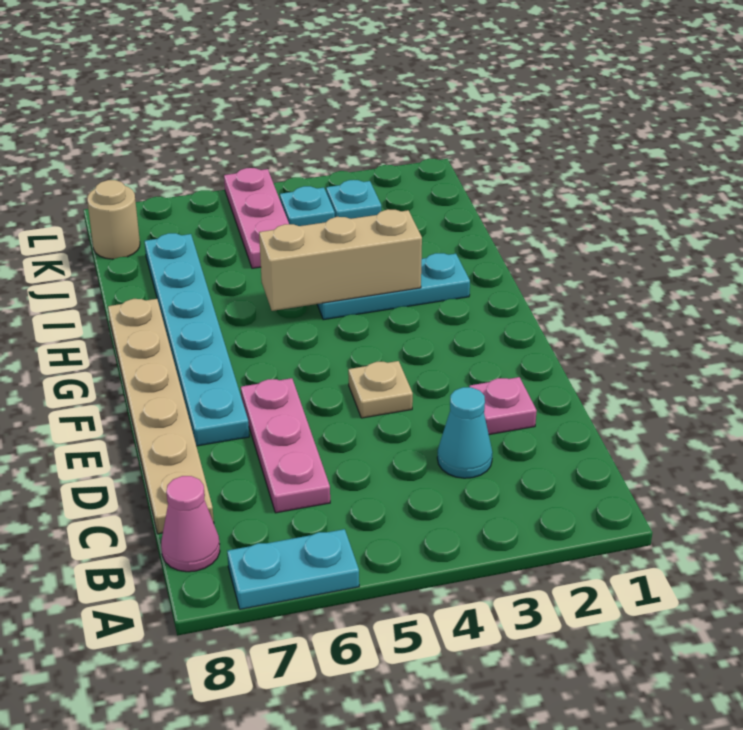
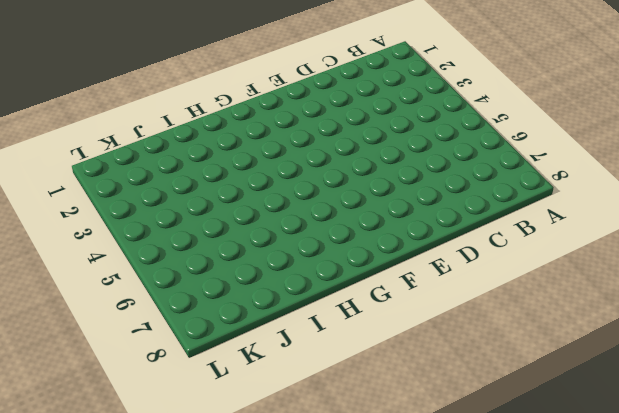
none -> cyan 1x2 plate [227,529,359,609]
none -> pink 1x1 cone [161,476,220,572]
none -> cyan 1x1 cone [437,387,493,478]

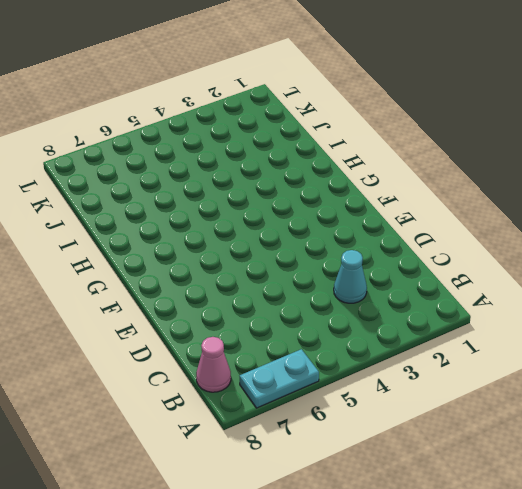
none -> pink 1x3 plate [241,378,330,513]
none -> tan 1x6 plate [108,299,214,534]
none -> pink 1x1 plate [469,377,537,435]

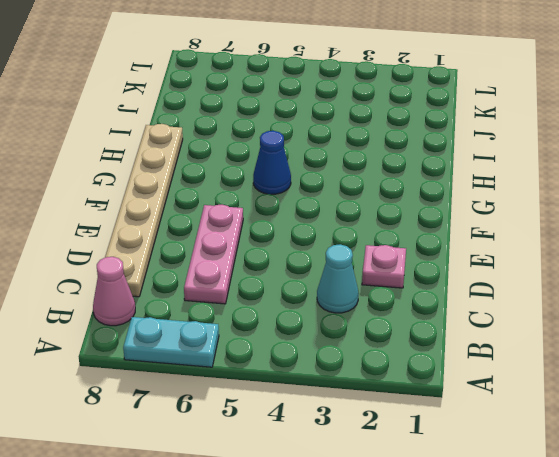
blue 1x1 cone [253,131,291,194] -> none
none -> tan 1x1 plate [348,361,413,418]
none -> cyan 1x6 plate [144,233,249,446]
none -> cyan 1x3 plate [317,253,470,320]

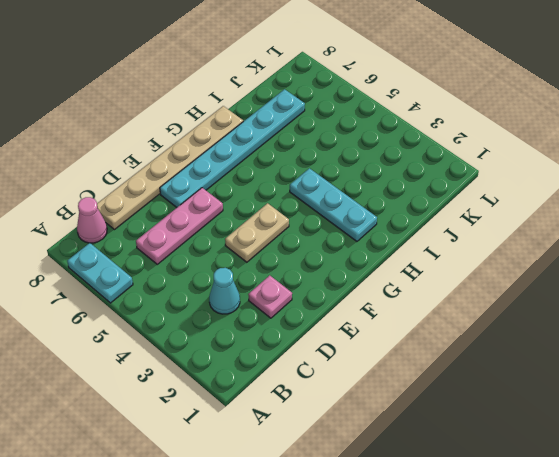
tan 1x2 plate [225,203,289,262] -> tan 1x1 plate [348,361,413,418]
none -> pink 1x3 plate [224,168,289,268]
none -> cyan 1x1 plate [326,180,381,219]
none -> cyan 1x1 plate [280,186,335,226]

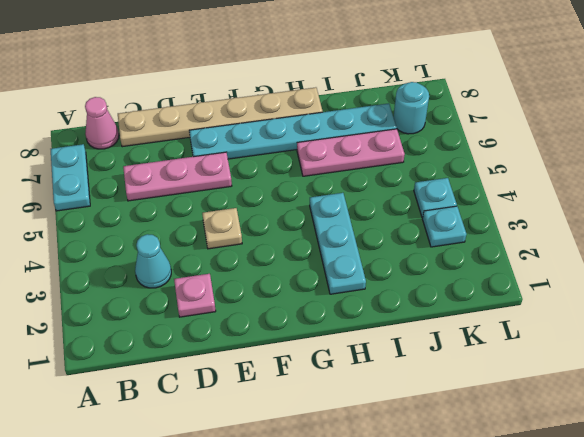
pink 1x3 plate [297,129,405,176] -> pink 1x3 plate moved to [224,168,289,268]
cyan 1x1 round brick [393,82,429,134] -> none
none -> tan 1x1 round brick [87,180,140,259]
none -> tan 1x3 brick [259,209,422,311]

